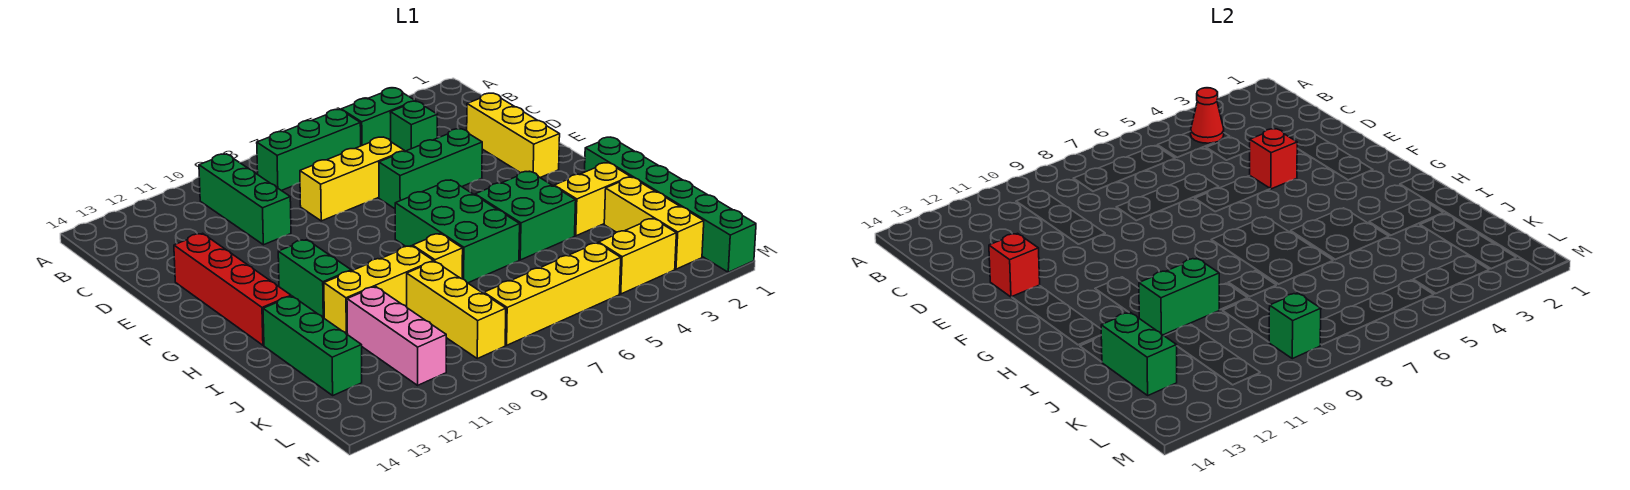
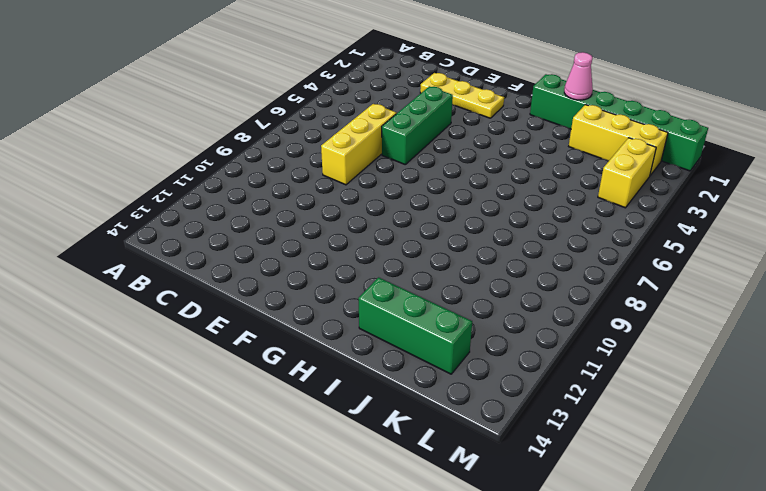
yellow 1x3 plate [420,73,504,118] -> yellow 1x3 brick [467,93,560,177]
pink 1x1 cone [564,52,593,100] -> none
none -> green 1x2 brick [341,88,415,146]
none -> green 1x3 brick [257,110,361,191]
none -> green 1x3 brick [199,154,291,245]

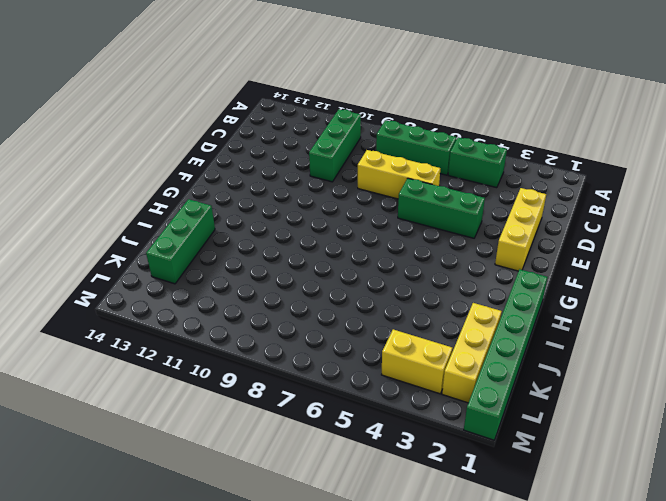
none -> green 1x1 brick [390,101,437,152]
none -> red 1x4 brick [174,233,291,345]
none -> green 2x3 brick [395,180,520,283]

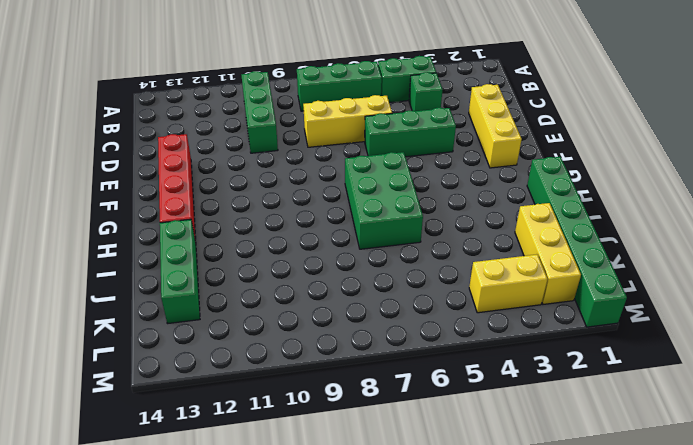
none -> green 1x2 brick [278,240,351,318]
none -> green 2x2 brick [475,171,576,260]
none -> yellow 1x2 brick [554,163,630,236]

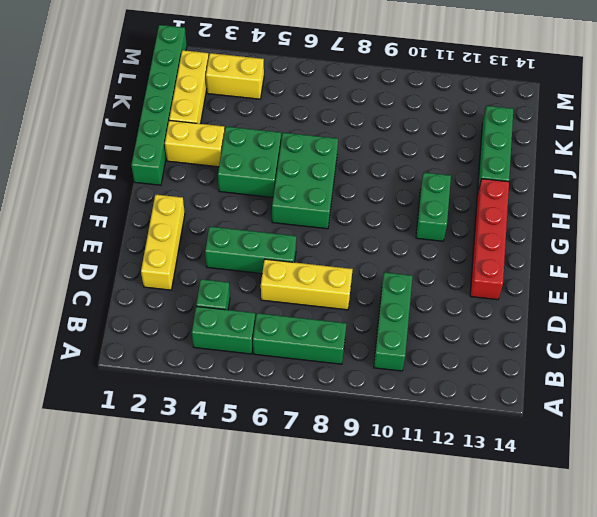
none -> yellow 1x1 brick [413,234,463,279]
none -> yellow 1x3 brick [324,246,434,335]
none -> yellow 1x3 brick [407,261,506,359]

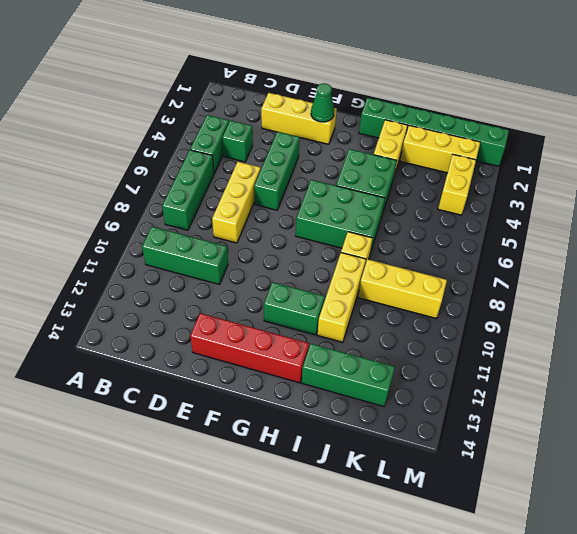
green 1x1 cone [311,83,334,122] -> none
none -> pink 1x3 brick [347,287,446,385]
none -> yellow 1x4 brick [484,243,621,345]
none -> red 1x1 cone [1191,88,1224,143]

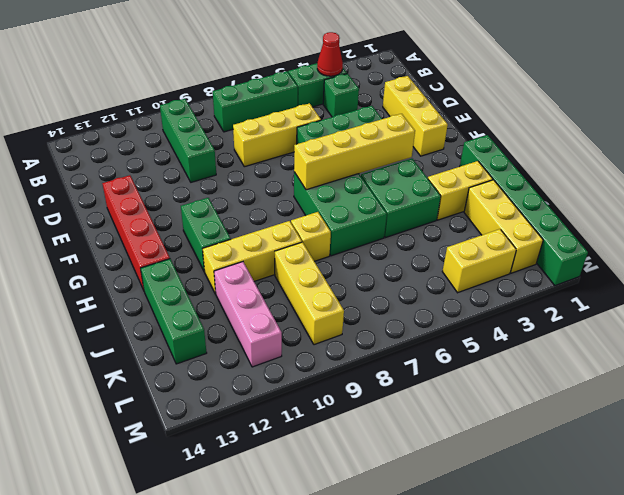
yellow 1x4 brick [294,114,415,190] -> yellow 1x4 brick moved to [484,243,621,345]
none -> red 1x1 brick [1250,129,1297,189]
none -> red 1x1 brick [989,233,1040,297]
none -> green 1x2 brick [1139,258,1219,335]

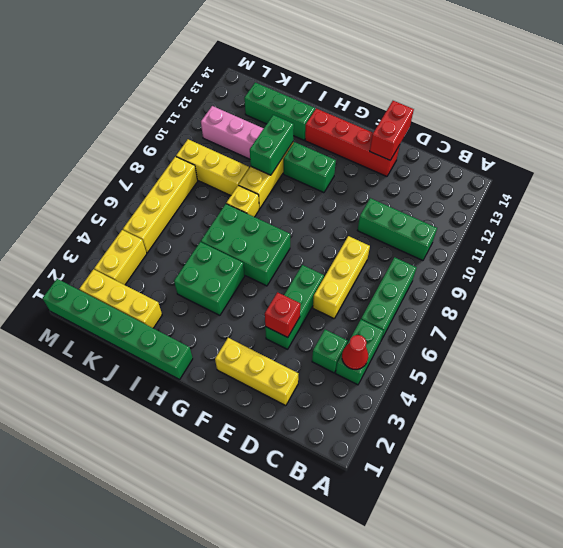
red 1x2 brick [370,101,414,160] -> red 1x1 brick [989,233,1040,297]
none -> yellow 1x2 brick [554,163,630,236]
none -> green 1x2 brick [1101,312,1177,395]
none -> green 1x1 brick [1269,293,1321,359]

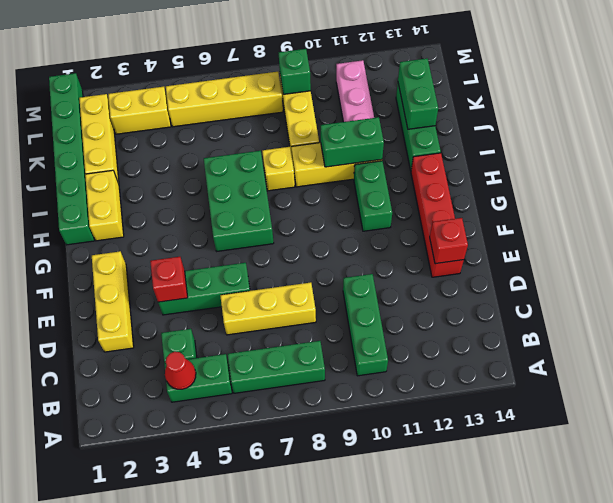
yellow 1x2 brick [85,170,124,241] -> yellow 1x2 brick turned to [554,163,630,236]
none -> green 2x2 brick [475,171,576,260]

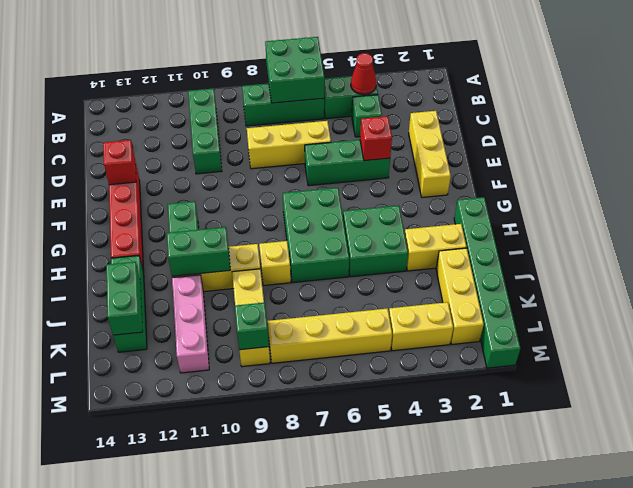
green 2x2 brick [265,37,325,103] -> none

